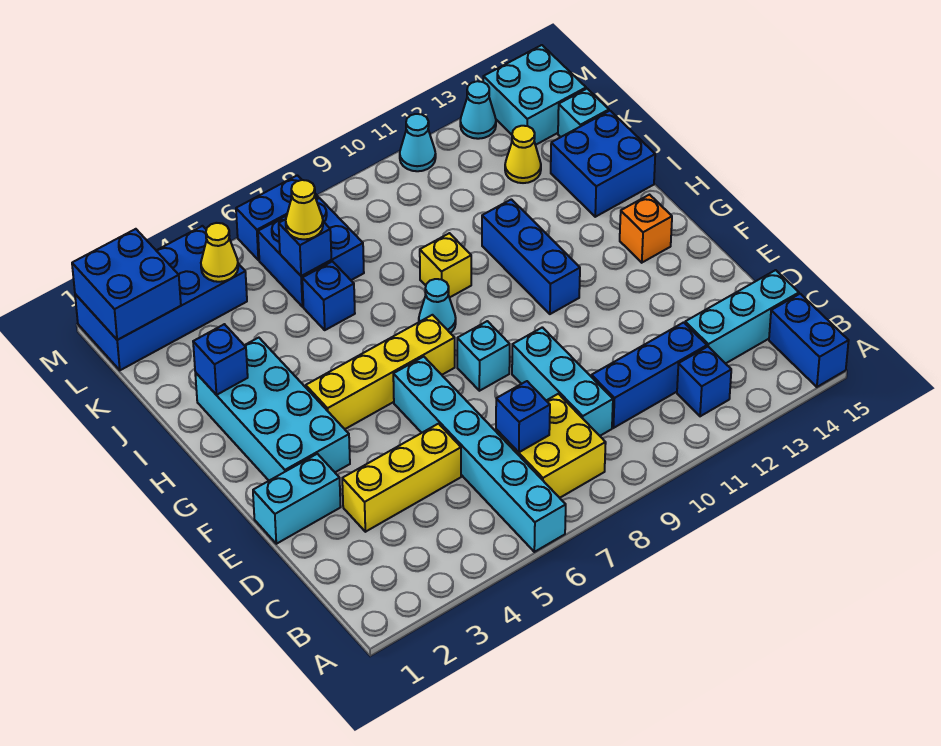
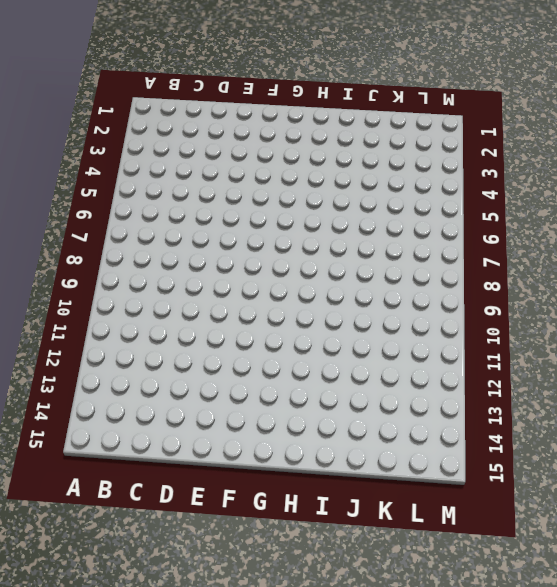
none -> cyan 1x6 brick [393,357,566,552]
none -> blue 1x2 brick [769,294,849,387]
none -> yellow 2x2 brick [496,394,606,498]
none -> blue 1x1 brick [677,347,731,416]

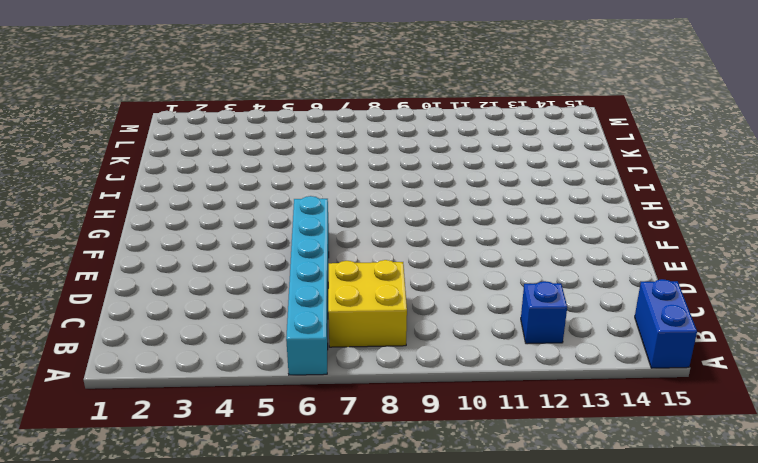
none -> cyan 1x3 brick [512,327,613,436]
none -> blue 1x3 brick [591,322,707,428]
none -> cyan 1x3 brick [685,270,799,364]
none -> yellow 1x3 brick [342,424,461,532]

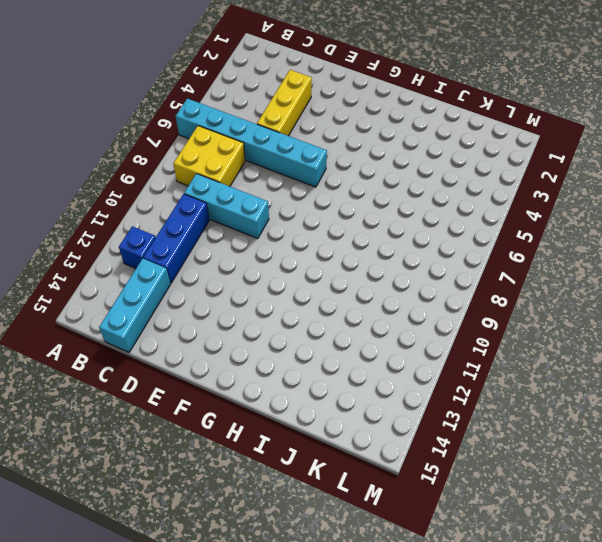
none -> blue 1x2 brick [769,294,849,387]
none -> cyan 1x2 brick [253,454,341,544]
none -> cyan 2x4 brick [195,338,350,481]
none -> cyan 1x1 brick [457,321,510,391]

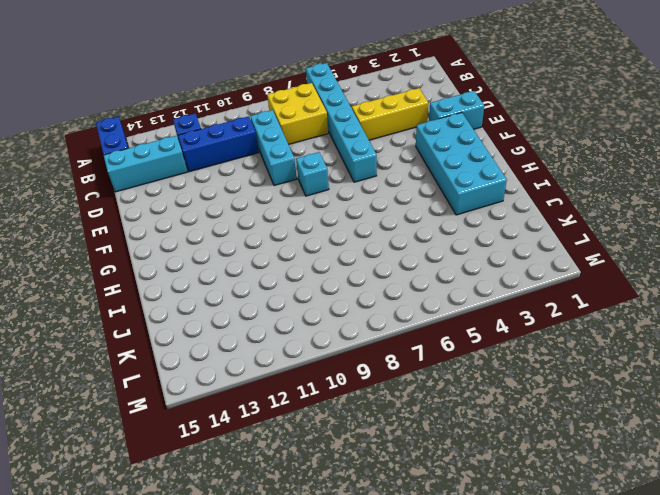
none -> yellow 1x4 brick [306,315,455,429]
none -> blue 1x3 brick [482,199,580,314]
none -> orange 1x1 brick [620,195,672,263]
none -> cyan 1x1 cone [419,279,456,333]

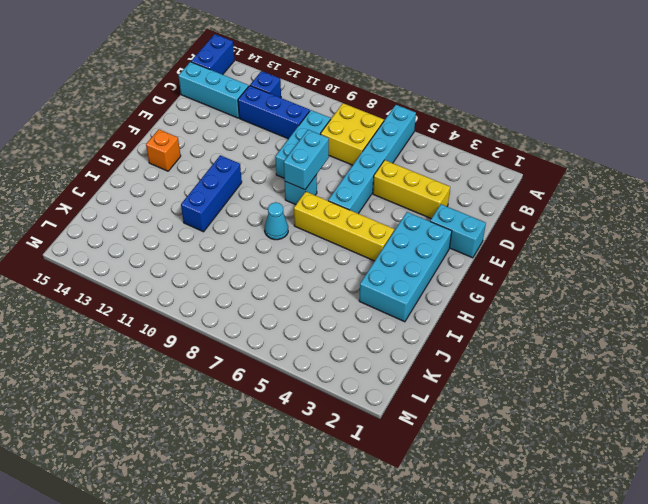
cyan 1x2 brick [284,130,329,190] -> none
none -> yellow 1x1 brick [420,233,471,298]
none -> blue 2x2 brick [551,111,655,217]
none -> blue 1x1 brick [302,261,355,330]
none -> blue 2x2 brick [258,198,364,307]

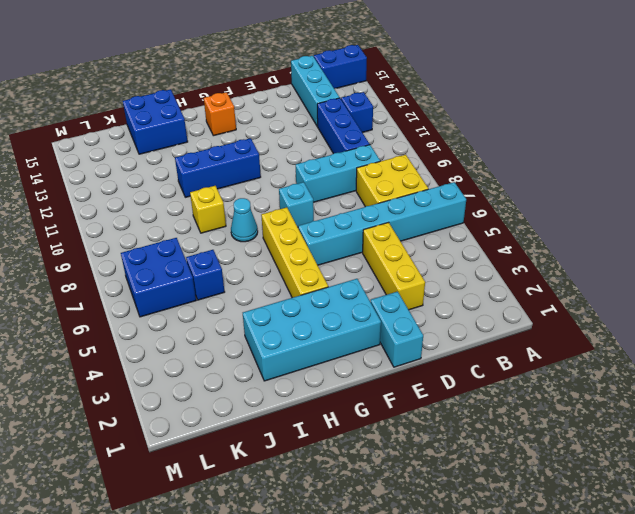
none -> yellow 1x1 cone [505,126,541,183]
none -> cyan 1x1 brick [558,89,609,137]
none -> blue 2x4 brick [75,226,247,370]
none -> cyan 2x2 brick [483,45,586,145]

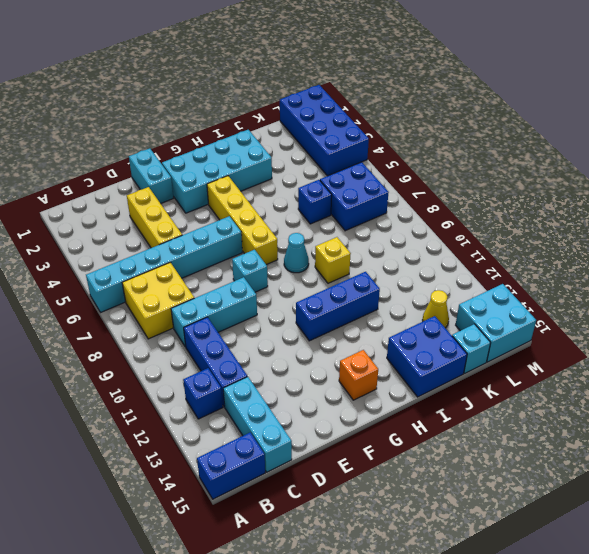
none -> blue 1x2 brick [236,175,318,260]
none -> cyan 1x1 cone [400,114,436,171]
none -> cyan 1x1 cone [460,81,496,139]
none -> blue 1x1 brick [496,381,550,452]

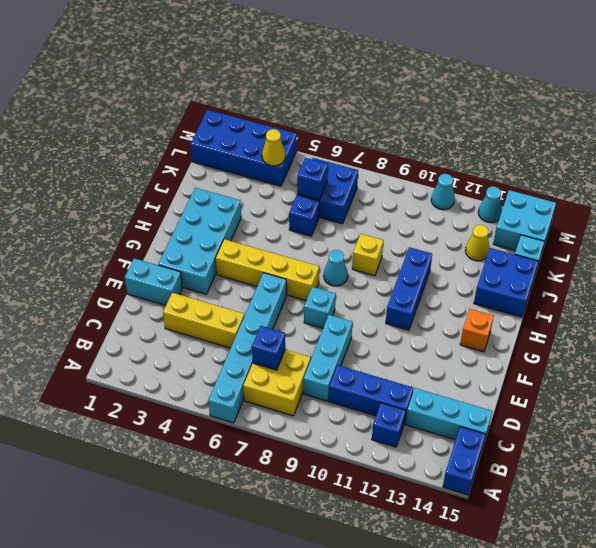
none -> blue 1x2 brick [236,175,318,260]
none -> blue 1x1 brick [193,324,248,395]
none -> blue 2x2 brick [72,229,181,340]
none -> yellow 1x1 cone [286,180,323,239]

